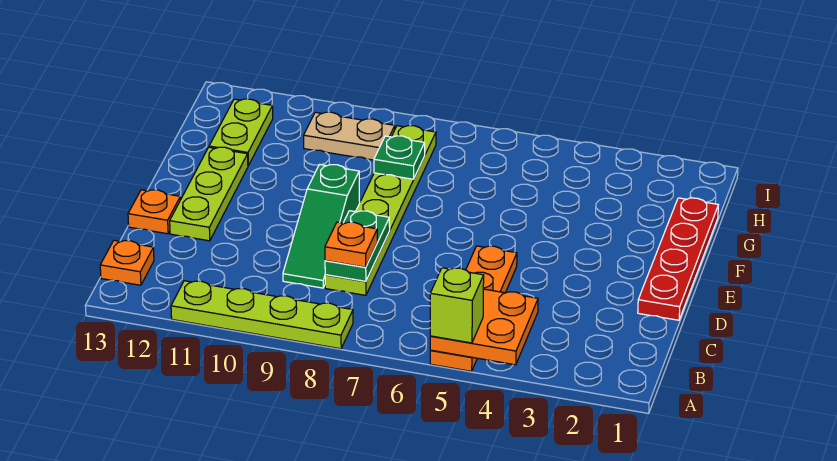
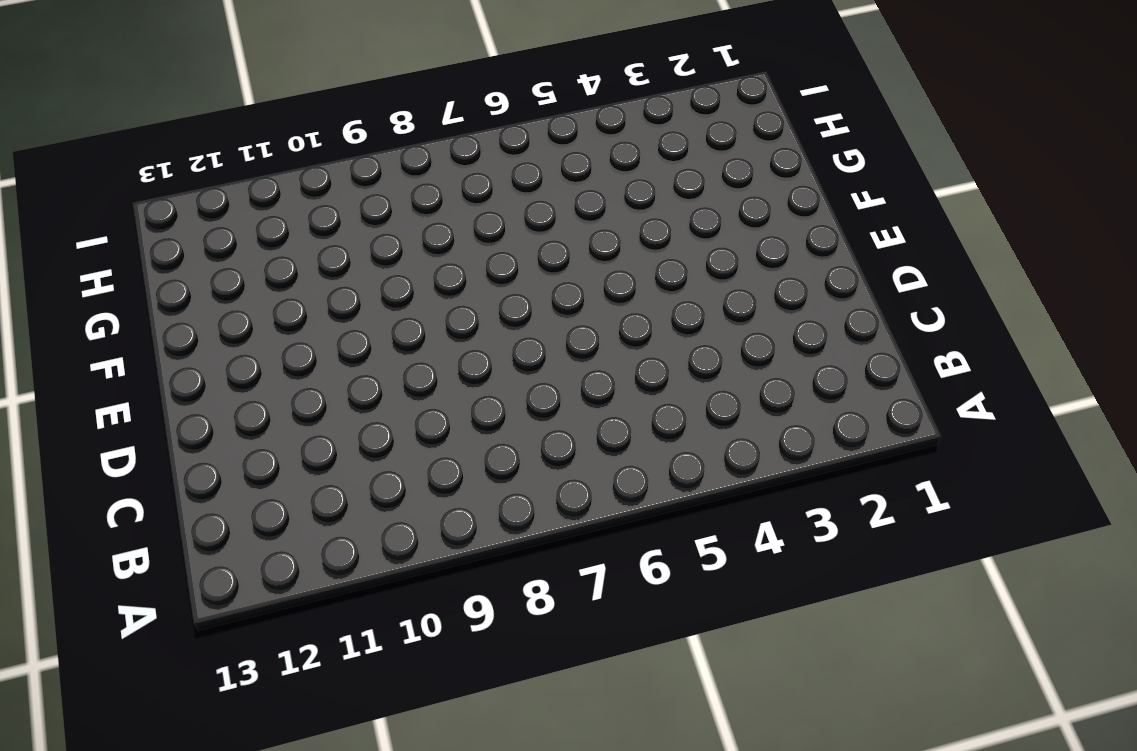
none -> orange 1x4 plate [430,246,517,371]
none -> lime 1x4 plate [171,281,353,349]
none -> orange 1x1 plate [100,240,154,285]

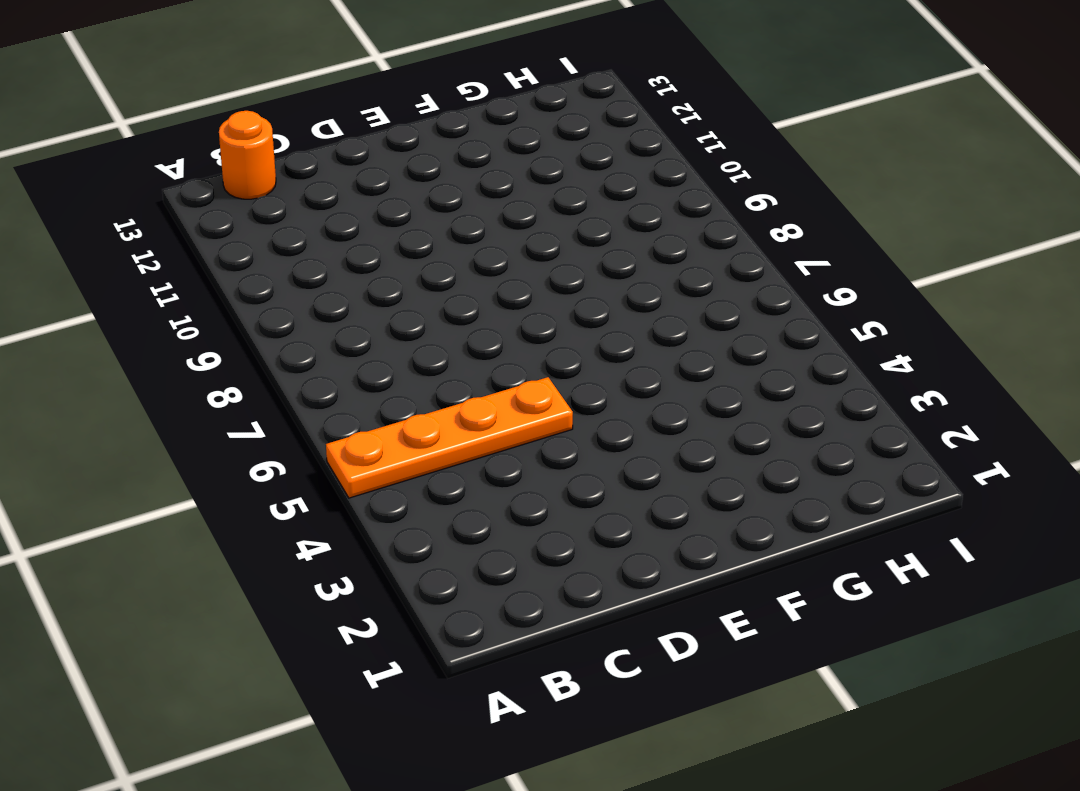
orange 1x1 round brick [219,111,276,199] -> orange 1x1 plate [100,240,154,285]
none -> lime 1x4 plate [171,281,353,349]
none -> lime 1x6 plate [325,126,436,295]
none -> green 1x3 slope [283,165,360,288]

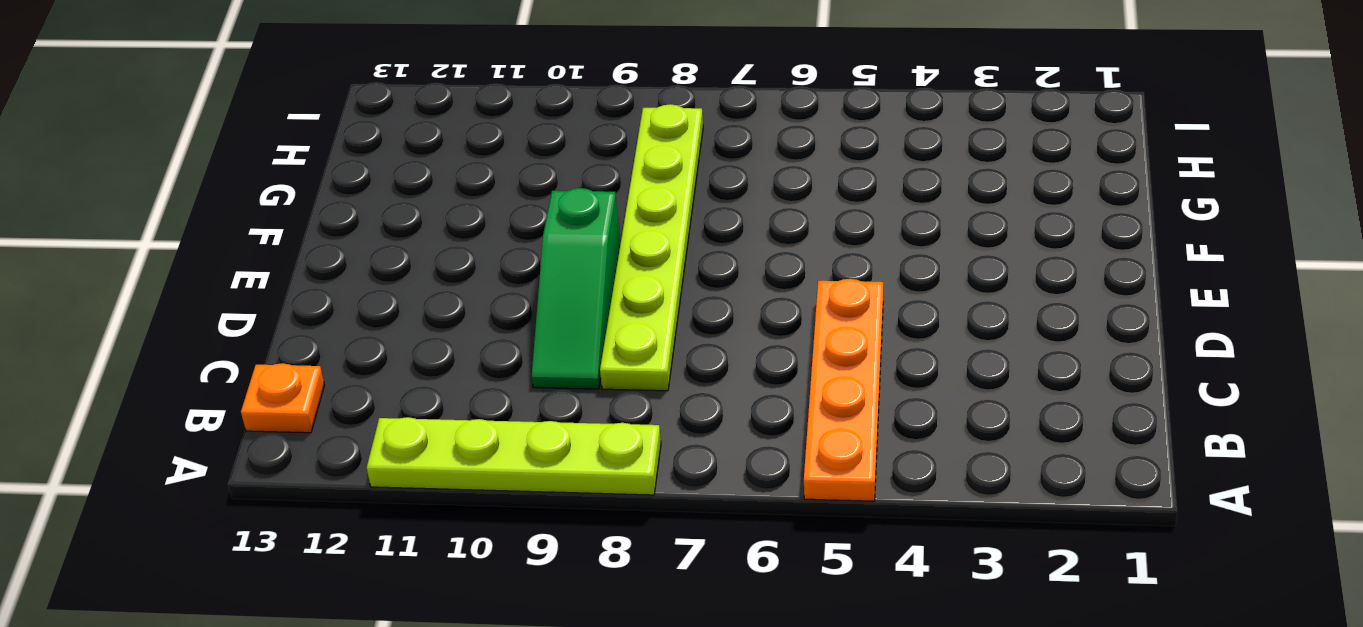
none -> red 1x4 plate [638,198,718,320]
none -> lime 1x3 plate [170,147,248,241]
none -> orange 1x1 plate [128,190,180,234]

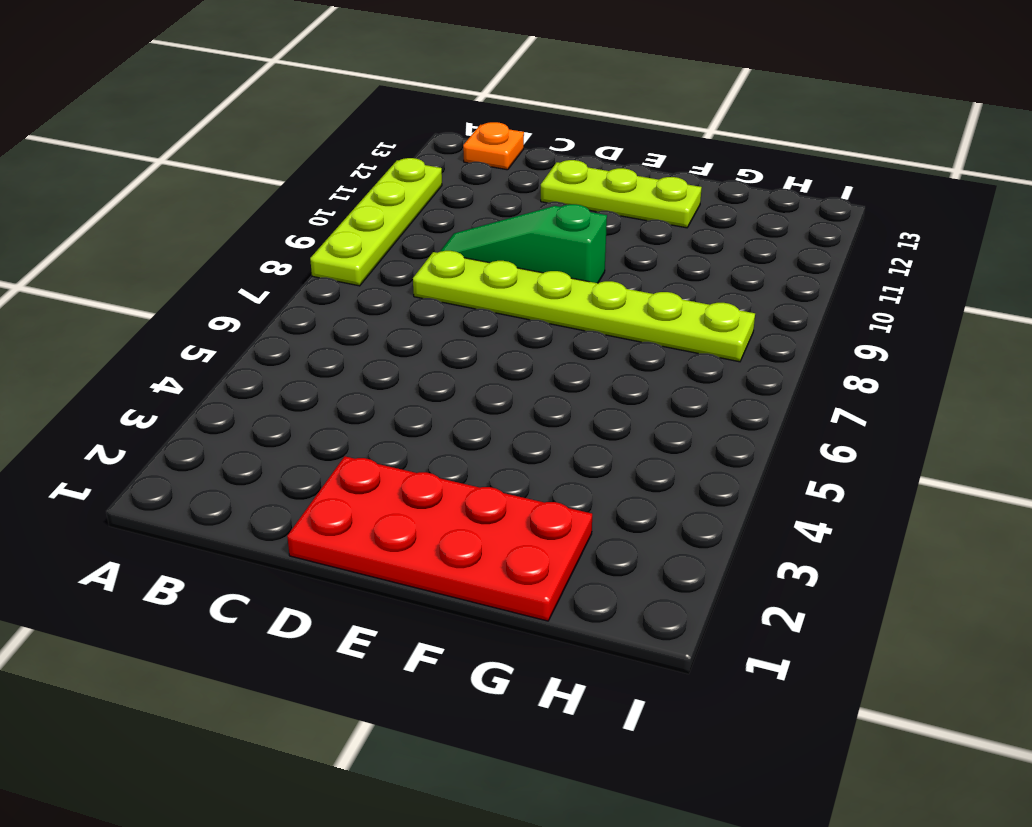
red 2x4 plate [287,456,592,621] -> red 1x4 plate [638,198,718,320]
none -> orange 1x4 plate [430,246,517,371]
none -> orange 1x1 plate [128,190,180,234]
none -> lime 1x2 plate [209,99,273,166]

